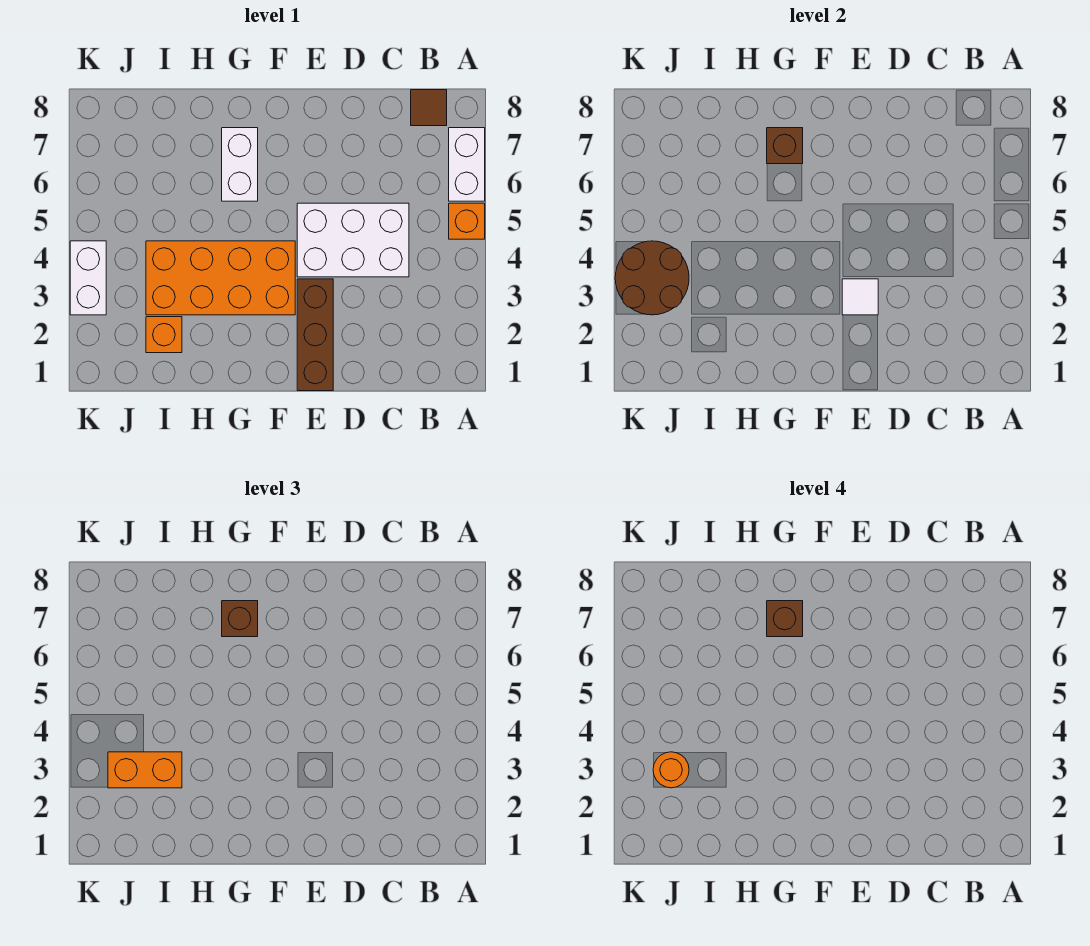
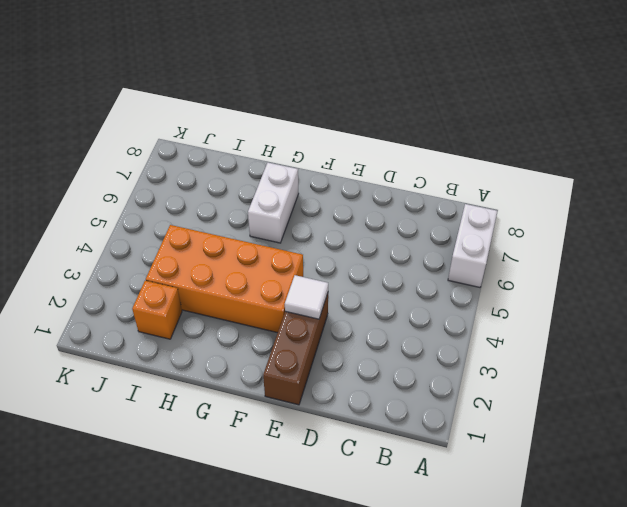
none -> orange 1x1 brick [449,203,485,239]
none -> brown 1x1 tile [411,90,447,126]
none -> white 2x3 brick [297,203,409,277]

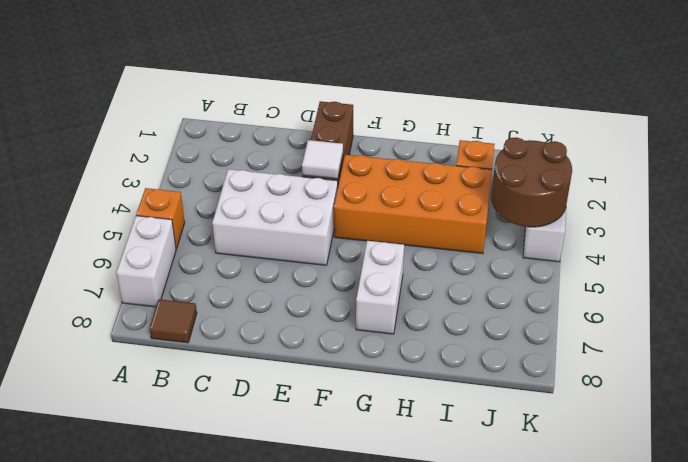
none -> brown 1x1 brick [767,128,803,164]
none -> brown 1x1 brick [222,601,258,637]
none -> orange 1x2 brick [108,752,182,788]

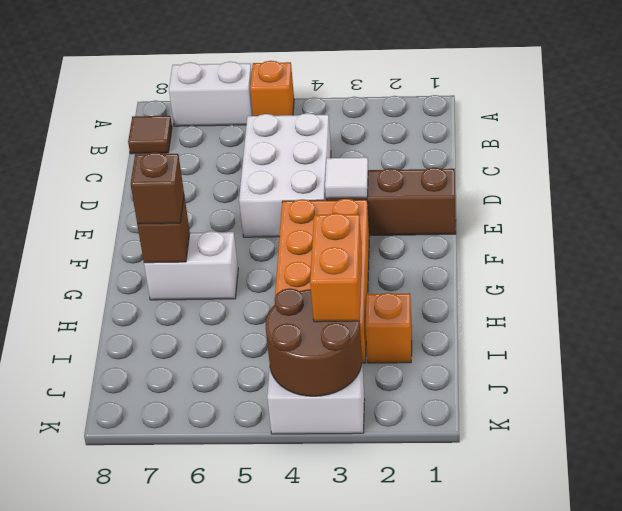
none -> brown 1x1 brick [767,601,803,637]
none -> orange 1x1 round brick [653,752,689,788]

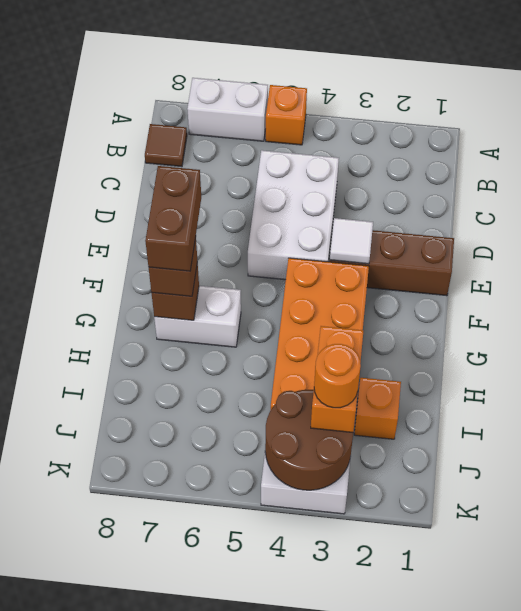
brown 1x2 brick [145,166,201,271] -> brown 1x1 brick [767,601,803,637]

